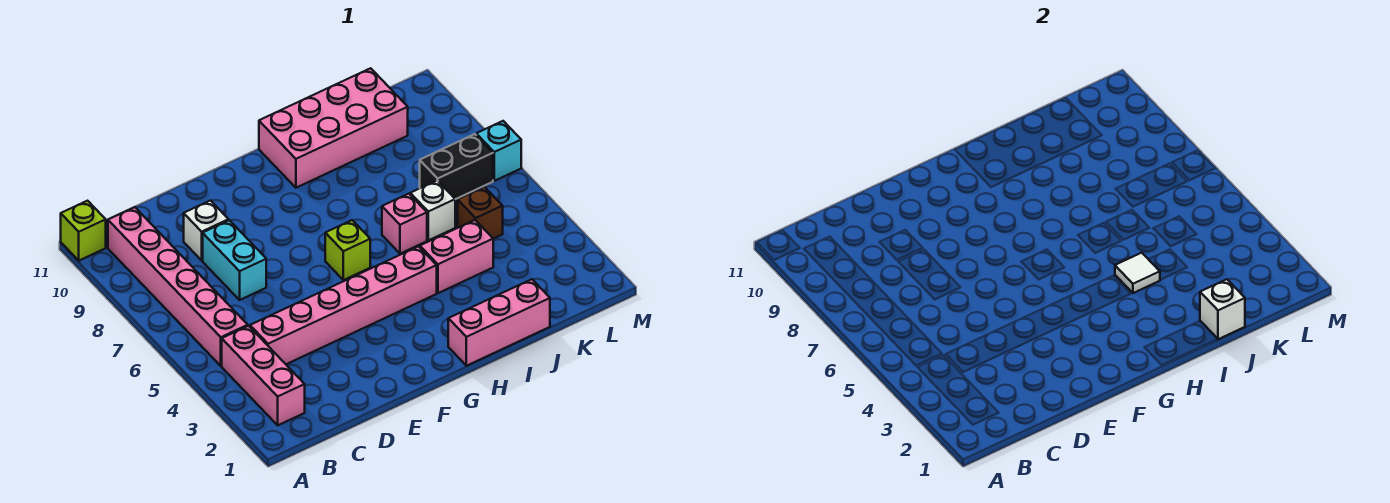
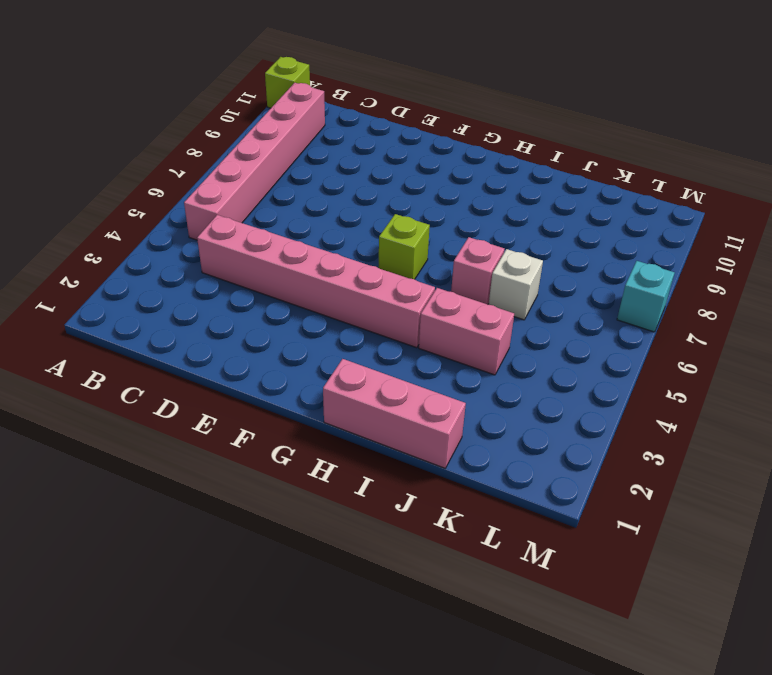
none -> pink 1x3 brick [222,326,305,425]
none -> cyan 1x2 brick [203,220,266,300]
none -> white 1x1 brick [184,201,229,260]

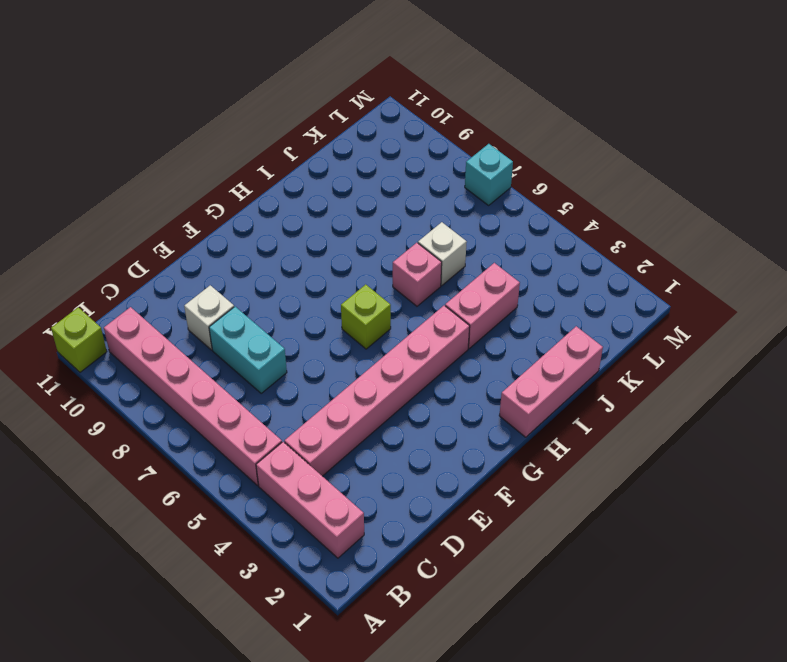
none -> pink 2x4 brick [259,68,408,188]
none -> brown 1x1 brick [458,187,503,239]
none -> black 1x2 brick [420,134,493,199]

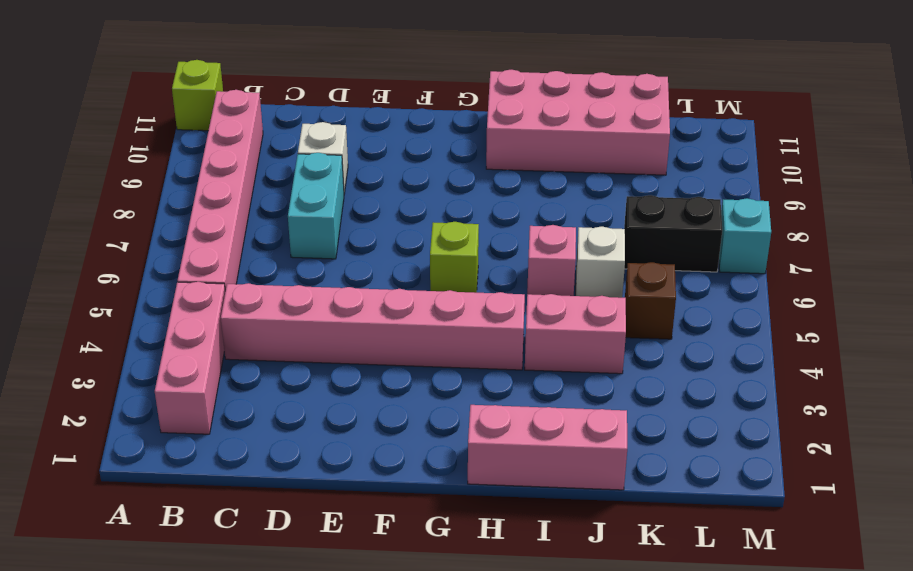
none -> white 1x1 tile [1115,253,1160,293]
none -> white 1x1 brick [1200,279,1245,339]

